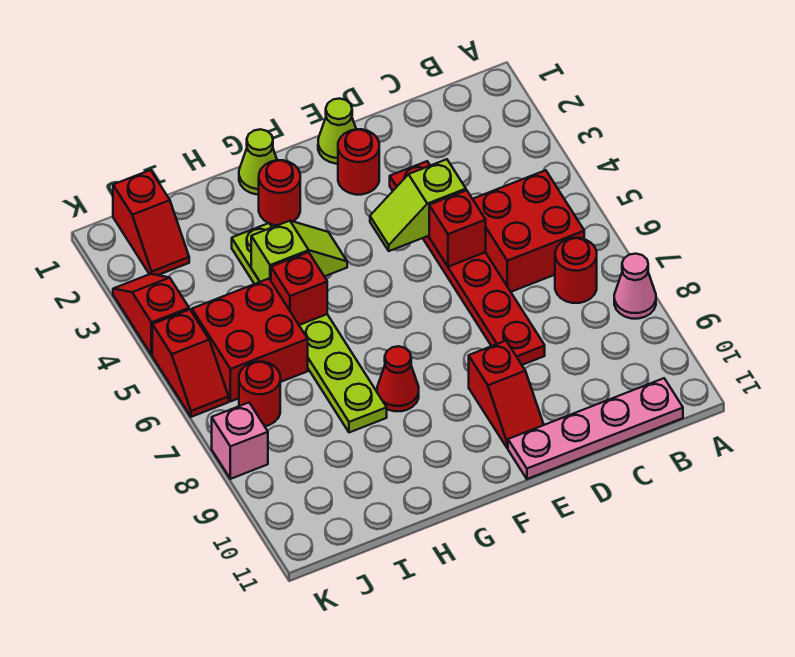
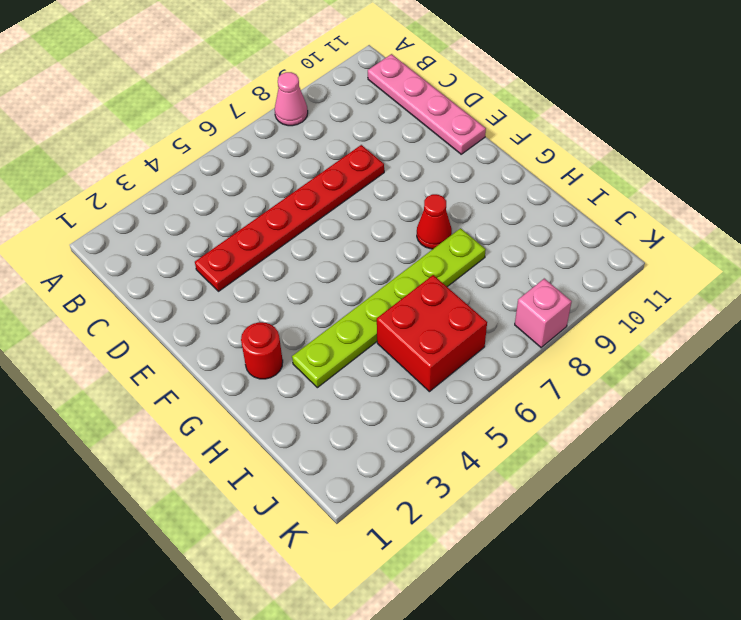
none -> red 2x2 brick [473,170,584,292]
none -> red 1x1 round brick [555,238,597,303]
none -> lime 1x1 cone [318,99,356,164]

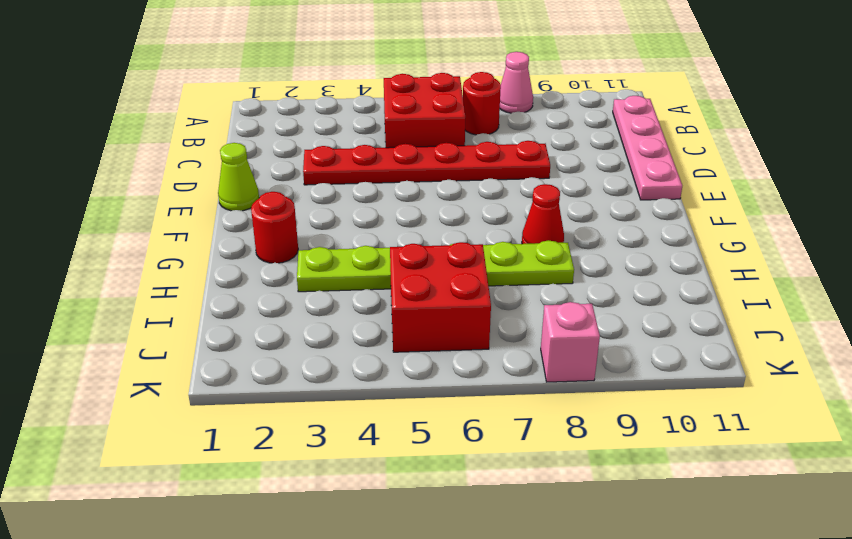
none -> red 1x1 round brick [338,129,379,195]
none -> red 1x2 slope [469,341,544,448]
none -> lime 1x1 cone [239,129,277,194]

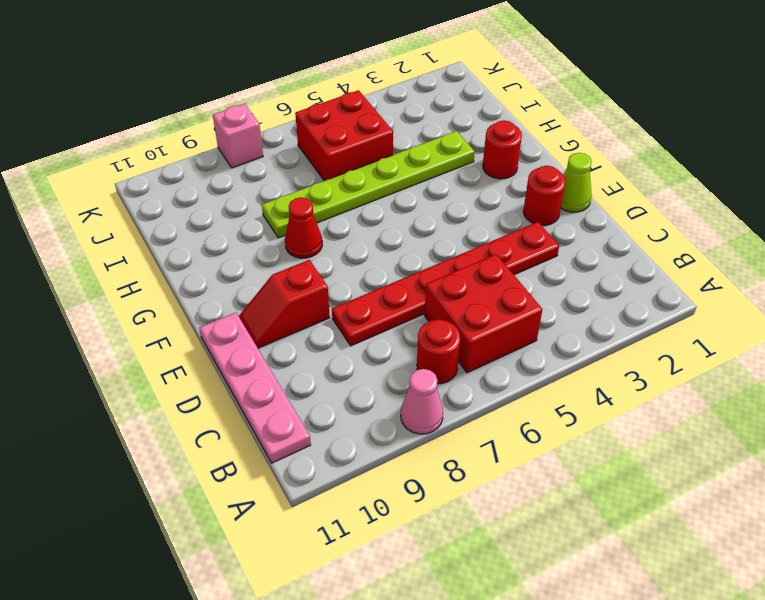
none -> lime 1x1 cone [239,129,277,194]
none -> red 1x2 slope [113,170,189,275]
none -> red 1x1 round brick [239,362,280,426]

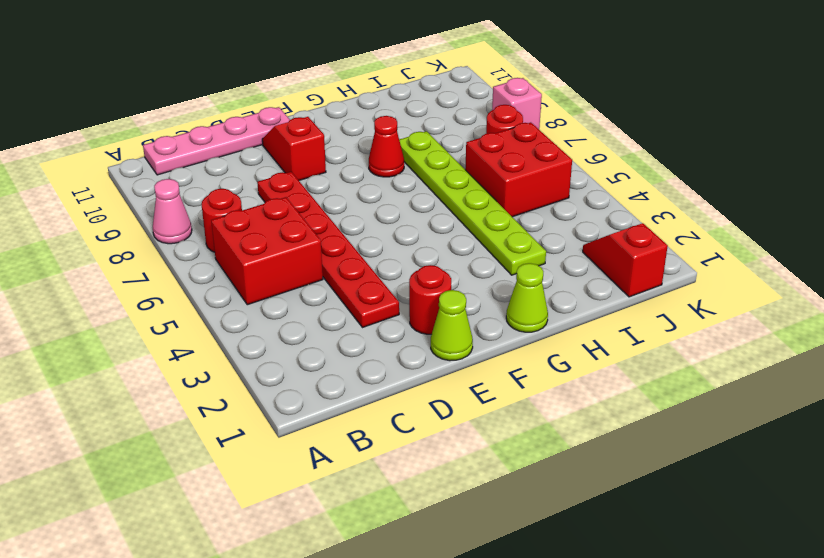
none -> red 1x1 round brick [259,160,300,225]
none -> red 1x2 slope [113,274,189,355]
none -> red 1x2 slope [152,310,229,417]

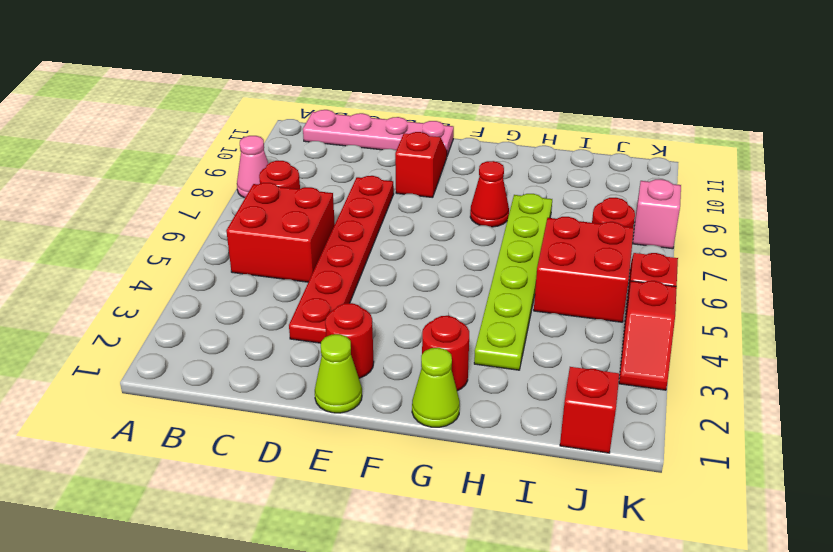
none -> lime 1x2 slope [370,159,466,251]
none -> red 1x1 brick [429,190,486,267]
none -> lime 1x2 slope [251,221,347,282]

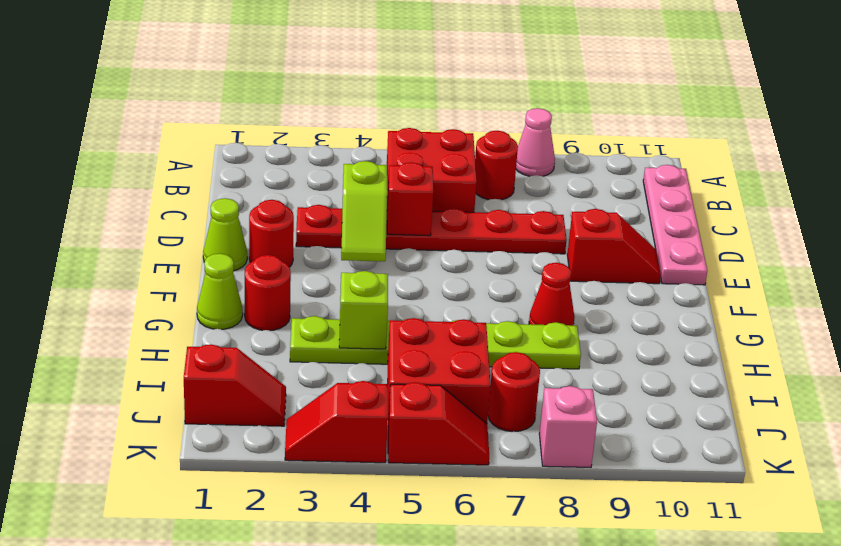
none -> red 1x1 brick [271,252,327,325]

